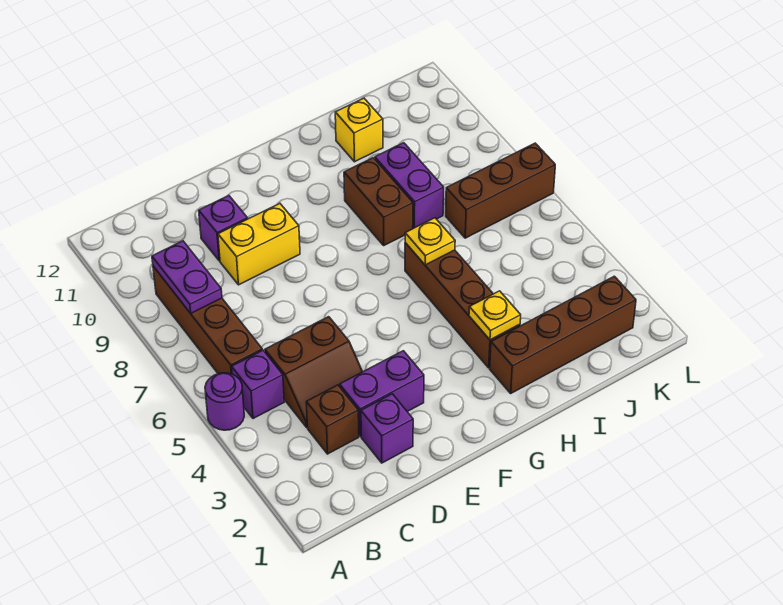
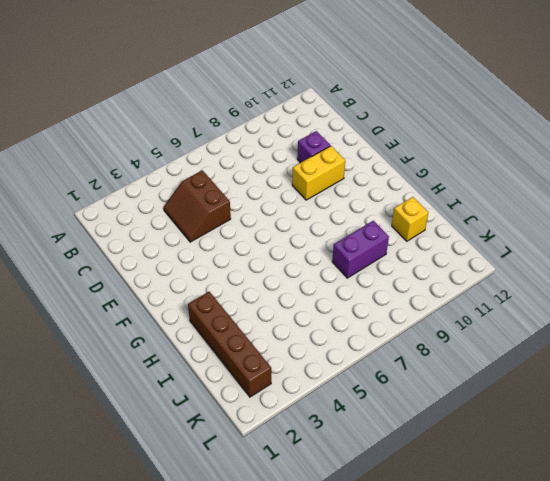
yellow 1x2 brick [292,146,345,200] -> yellow 1x2 brick turned to [218,204,300,285]
none -> purple 1x1 round brick [205,373,244,430]
none -> purple 1x1 brick [232,350,284,419]
none -> brown 1x4 brick [153,266,262,374]

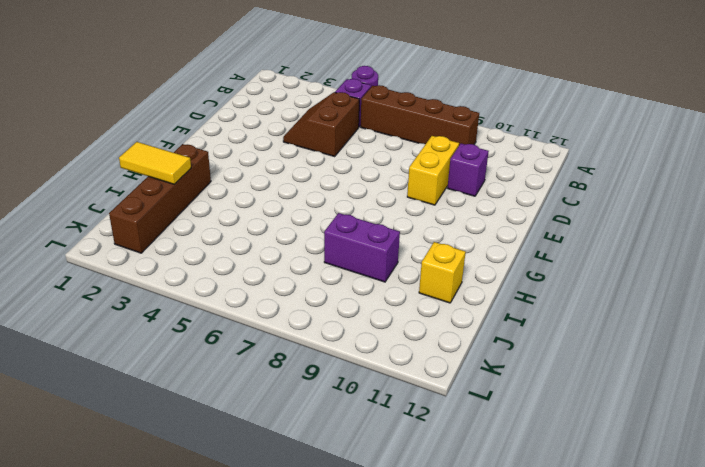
yellow 1x2 tile [119,142,191,184] -> none
none -> brown 1x1 brick [306,385,359,454]
none -> purple 1x1 brick [361,394,413,463]
none -> purple 1x2 brick [340,351,424,436]

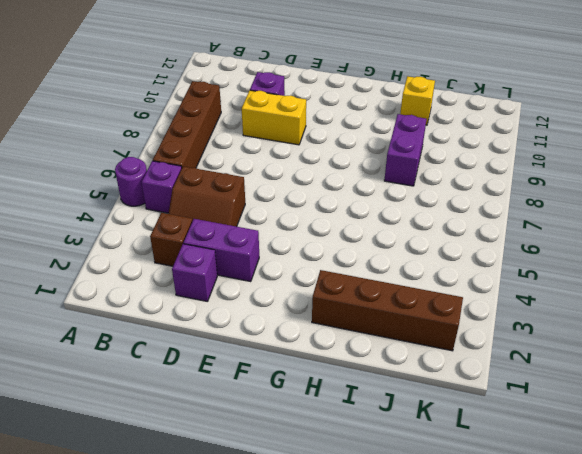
none -> brown 1x4 brick [405,243,520,368]
none -> brown 1x2 brick [344,158,413,245]
none -> brown 1x3 brick [446,143,555,238]

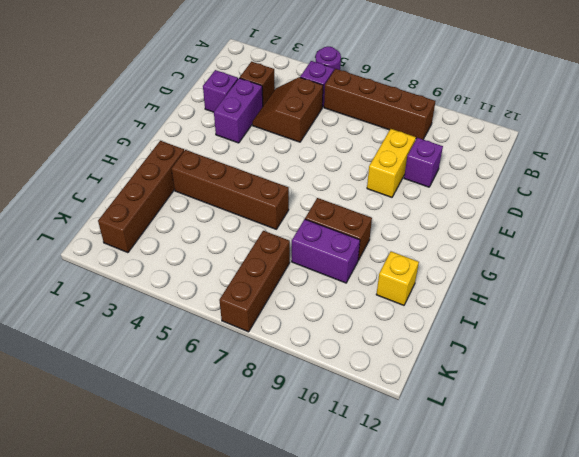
none -> purple 1x2 plate [152,241,222,313]
none -> yellow 1x1 plate [469,291,521,340]
none -> yellow 1x1 plate [405,218,455,265]

